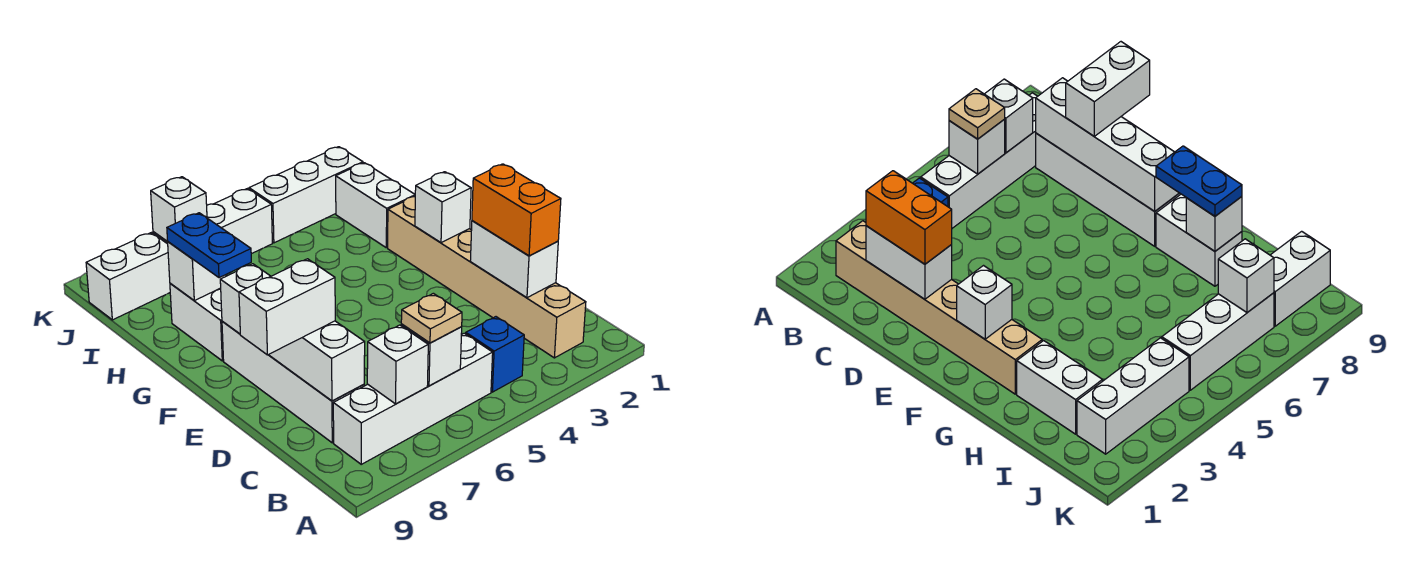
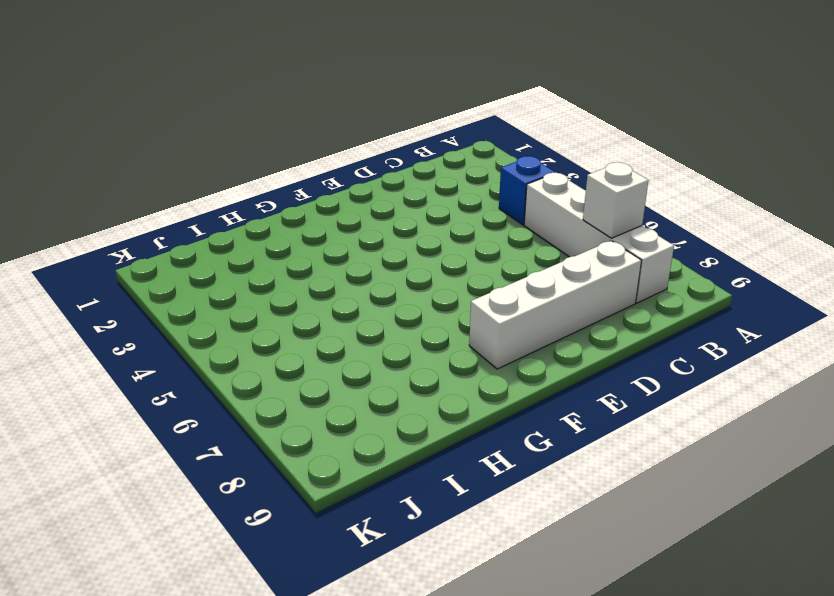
none -> tan 1x6 brick [388,197,586,358]
none -> white 1x2 brick [170,283,224,361]
none -> white 1x2 brick [336,163,415,248]

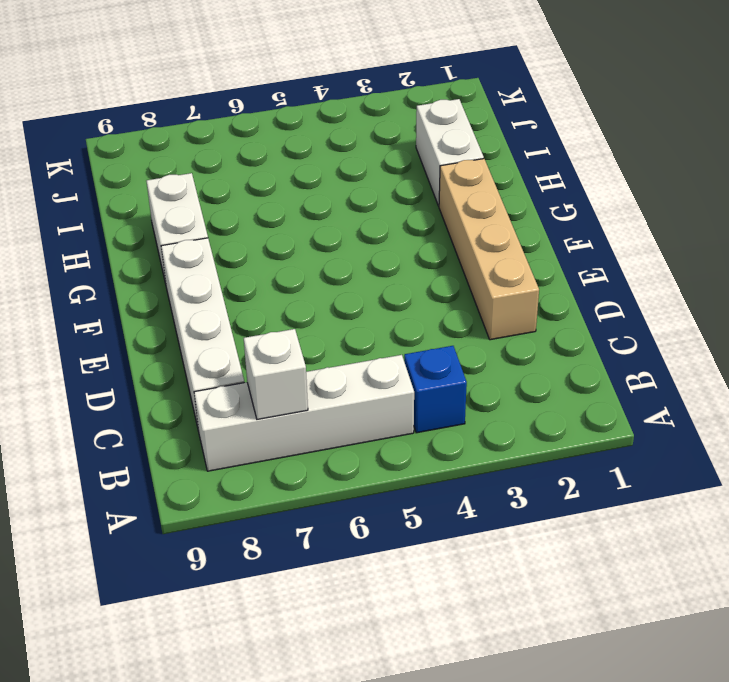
tan 1x4 brick [439,159,539,340] -> tan 1x6 brick [388,197,586,358]
none -> white 1x3 brick [249,147,363,243]
none -> white 1x3 brick [153,189,272,254]
none -> white 1x2 brick [86,233,170,320]

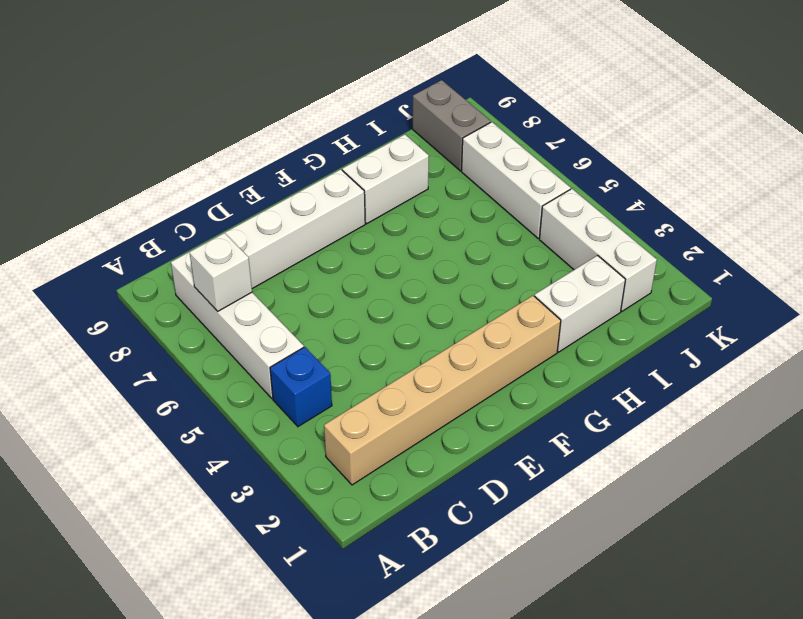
grey 1x2 brick [413,80,491,171] -> white 1x2 brick [86,233,170,320]
none -> white 1x1 brick [401,324,462,386]
none -> white 1x2 brick [470,221,558,298]
none -> white 1x4 brick [220,264,365,401]

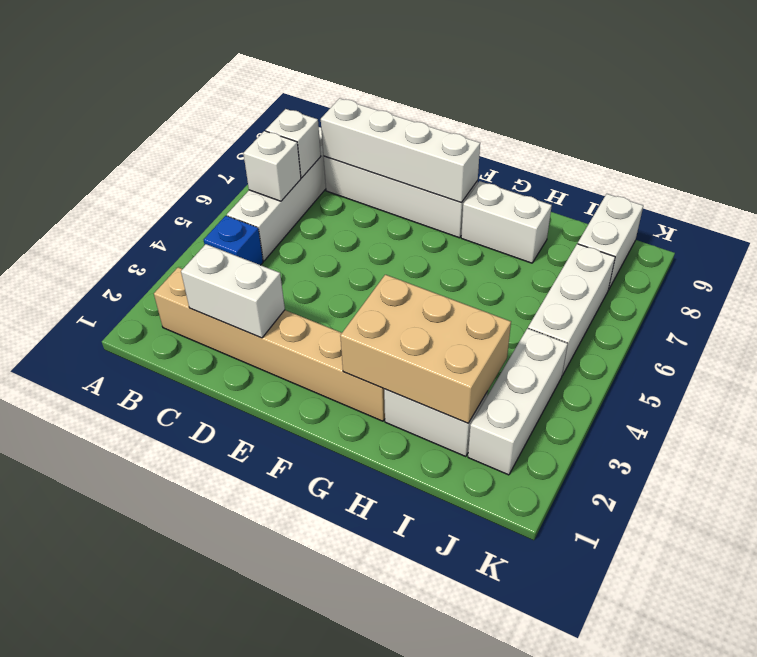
tan 2x3 brick [340,275,511,423] -> none
none -> white 1x1 brick [415,172,471,243]
none -> white 1x1 brick [168,242,226,301]
none -> white 1x1 brick [151,177,207,242]

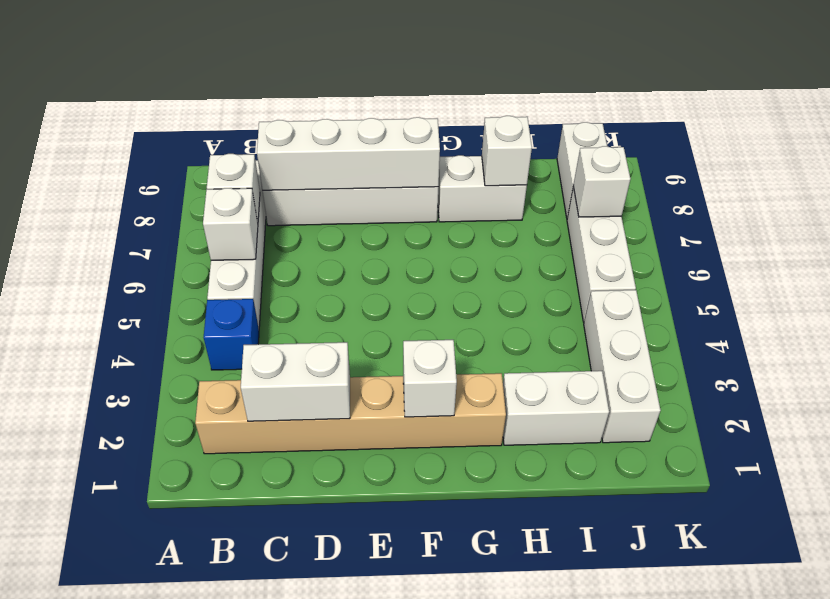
none -> tan 1x1 plate [401,293,462,343]
none -> orange 1x2 brick [472,164,561,256]
none -> white 1x2 brick [239,259,335,355]

